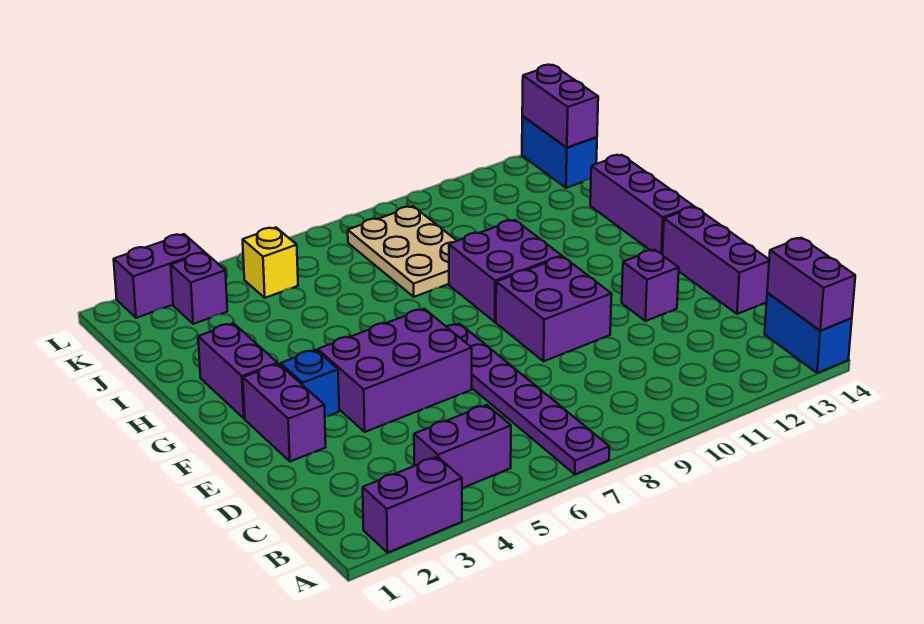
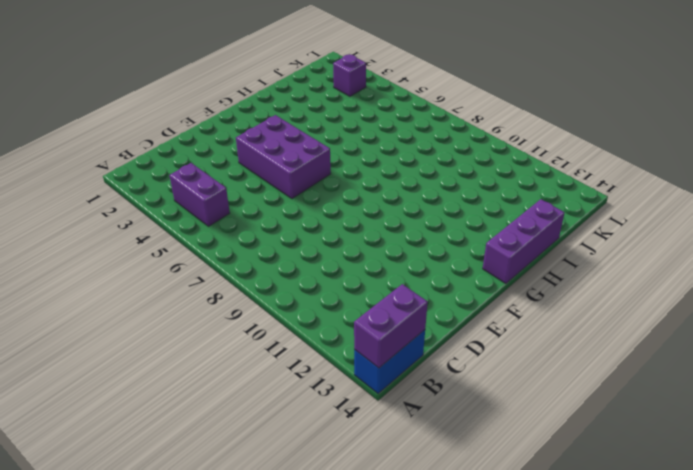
none -> purple 1x2 brick [363,457,462,553]
none -> purple 1x6 plate [446,324,610,474]
none -> purple 1x3 brick [663,207,769,314]

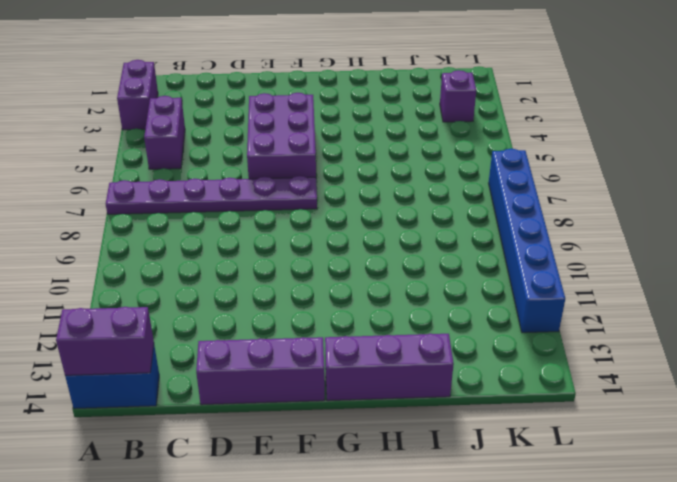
blue 1x6 brick [489,149,565,333] -> none
none -> purple 1x2 brick [243,364,326,461]
none -> purple 2x2 brick [496,257,612,361]
none -> purple 1x1 brick [622,250,679,321]

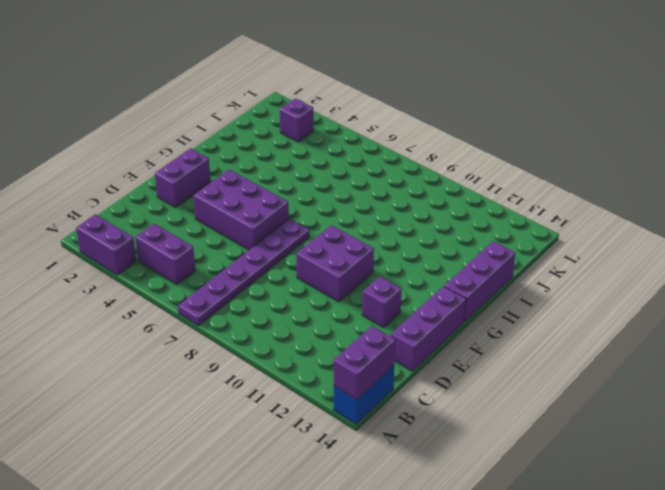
none -> blue 1x1 brick [281,350,339,417]
none -> purple 1x2 brick [198,323,278,418]
none -> purple 2x2 brick [449,220,562,322]

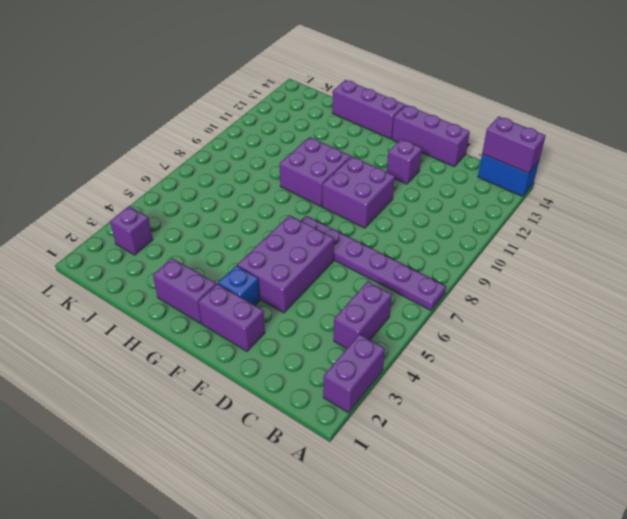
none -> tan 2x3 plate [348,206,457,297]
none -> yellow 1x1 brick [243,228,298,298]
none -> blue 1x2 brick [522,116,597,188]

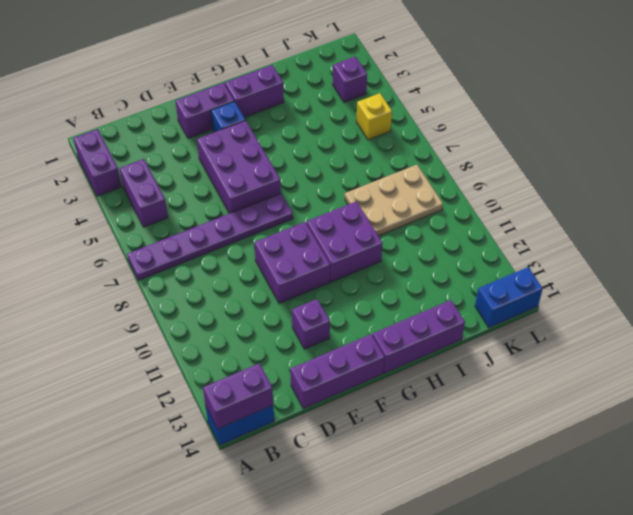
none -> purple 1x2 brick [114,234,204,318]
none -> purple 1x2 brick [522,65,598,147]

